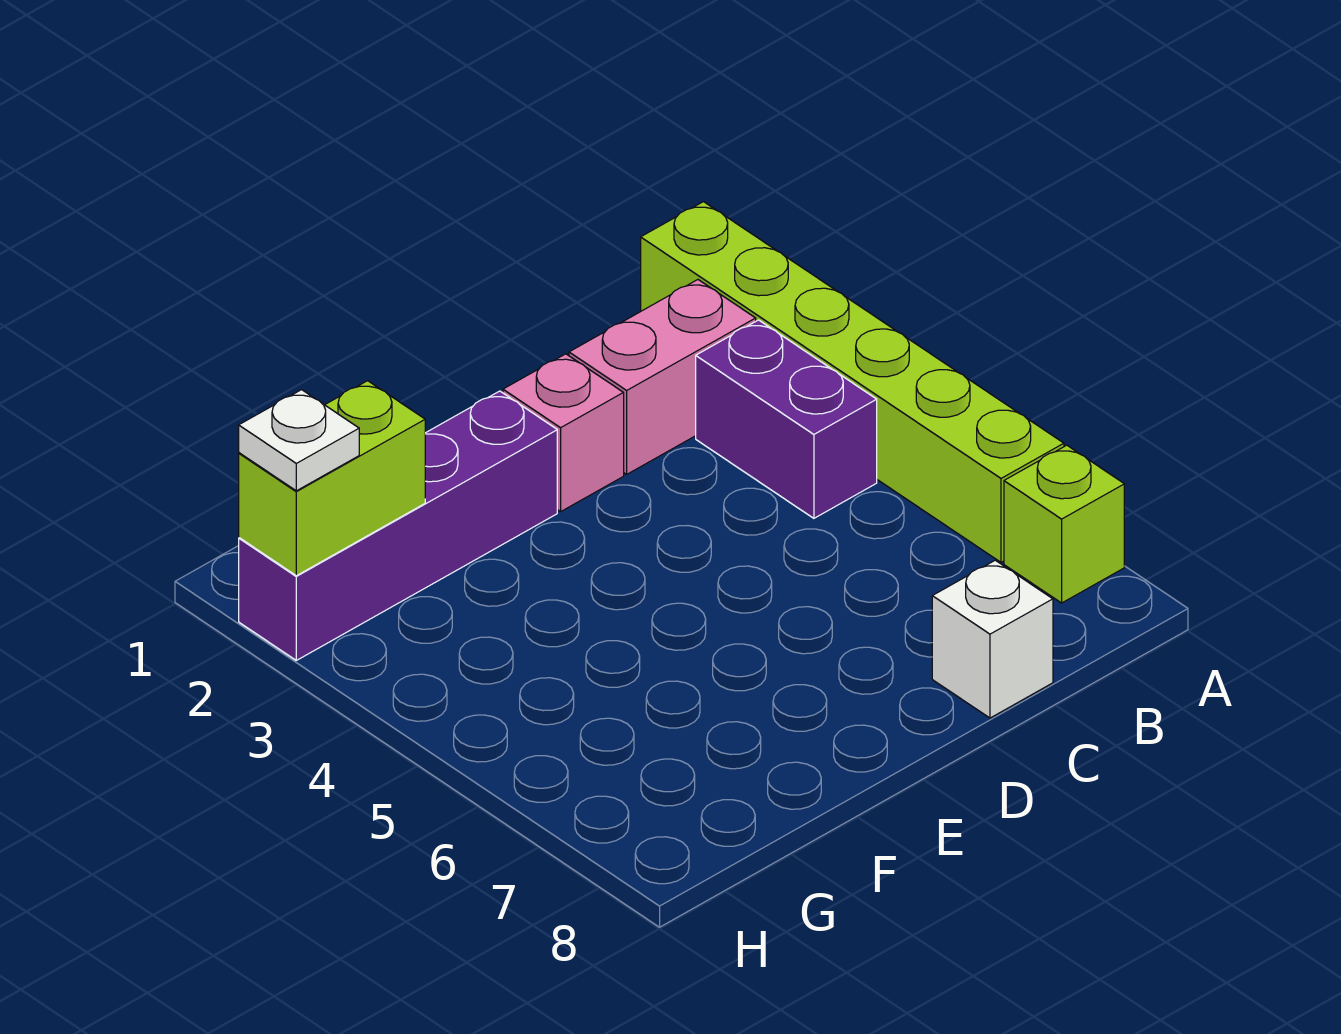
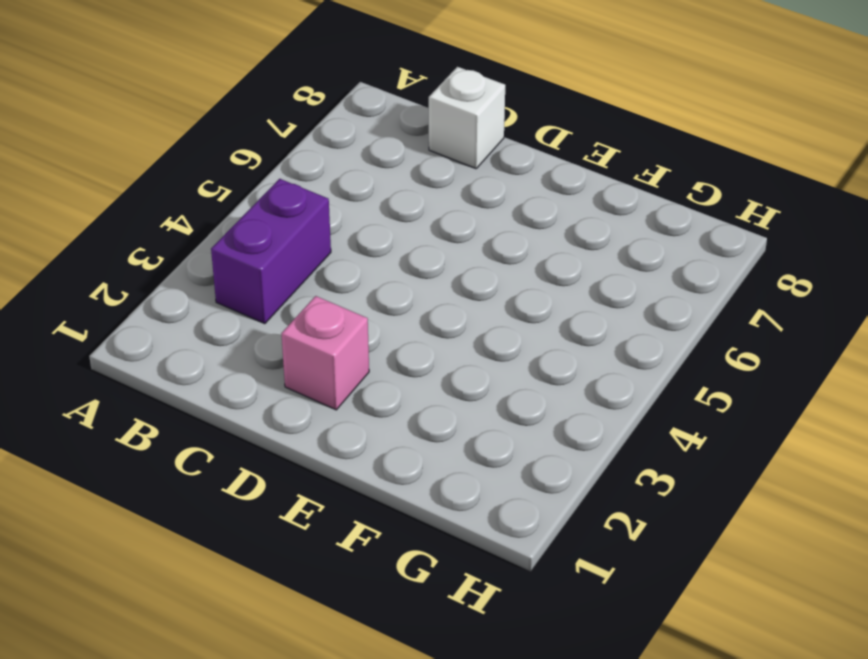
none -> lime 1x6 brick [641,202,1064,562]
none -> lime 1x1 brick [1004,445,1124,603]

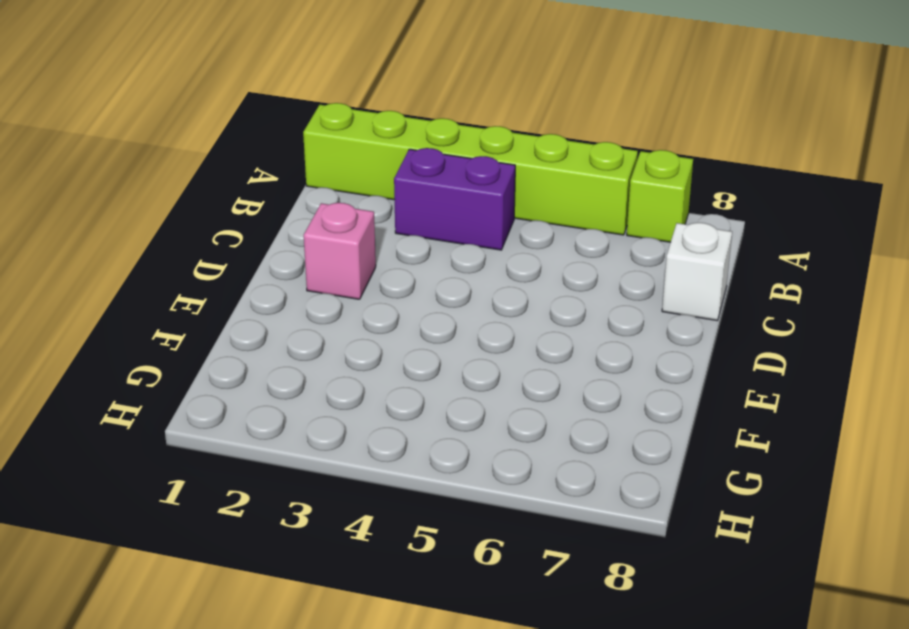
none -> pink 1x2 brick [569,280,756,474]
none -> purple 1x4 brick [239,391,557,660]

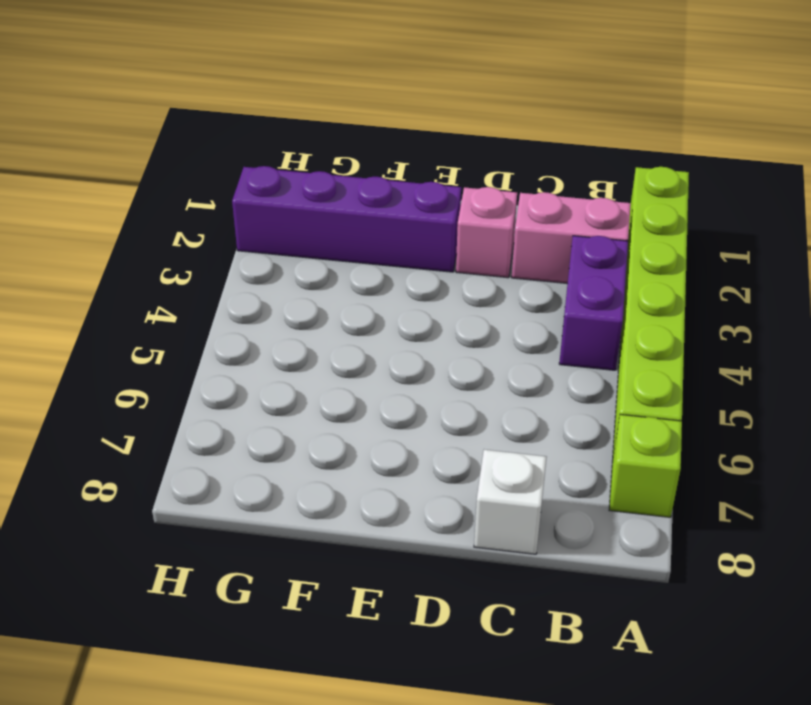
none -> lime 1x2 brick [239,381,425,576]
none -> white 1x1 plate [239,390,359,491]

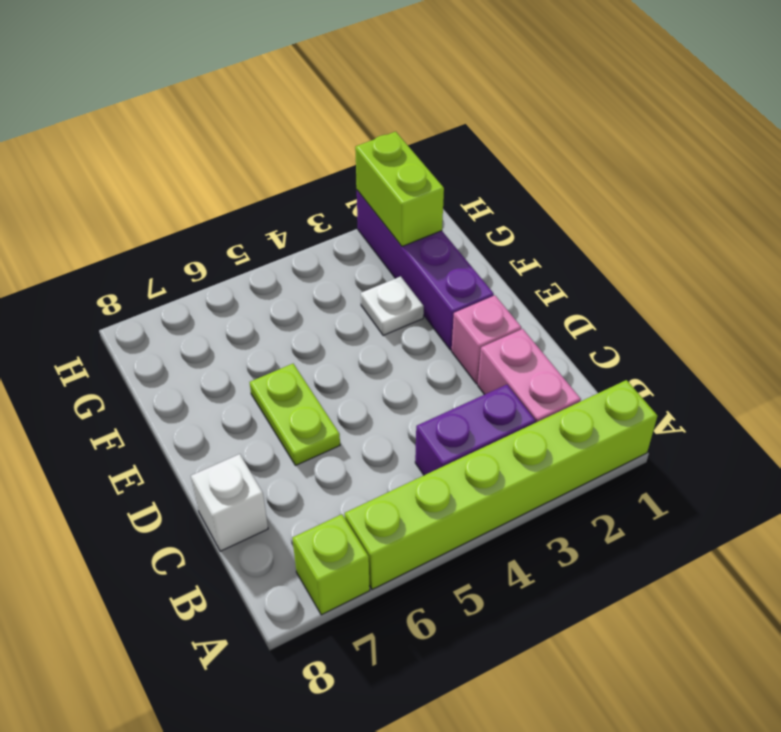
lime 1x2 plate [250,364,340,466] -> none
white 1x1 plate [361,276,424,336] -> white 1x1 plate moved to [239,390,359,491]

